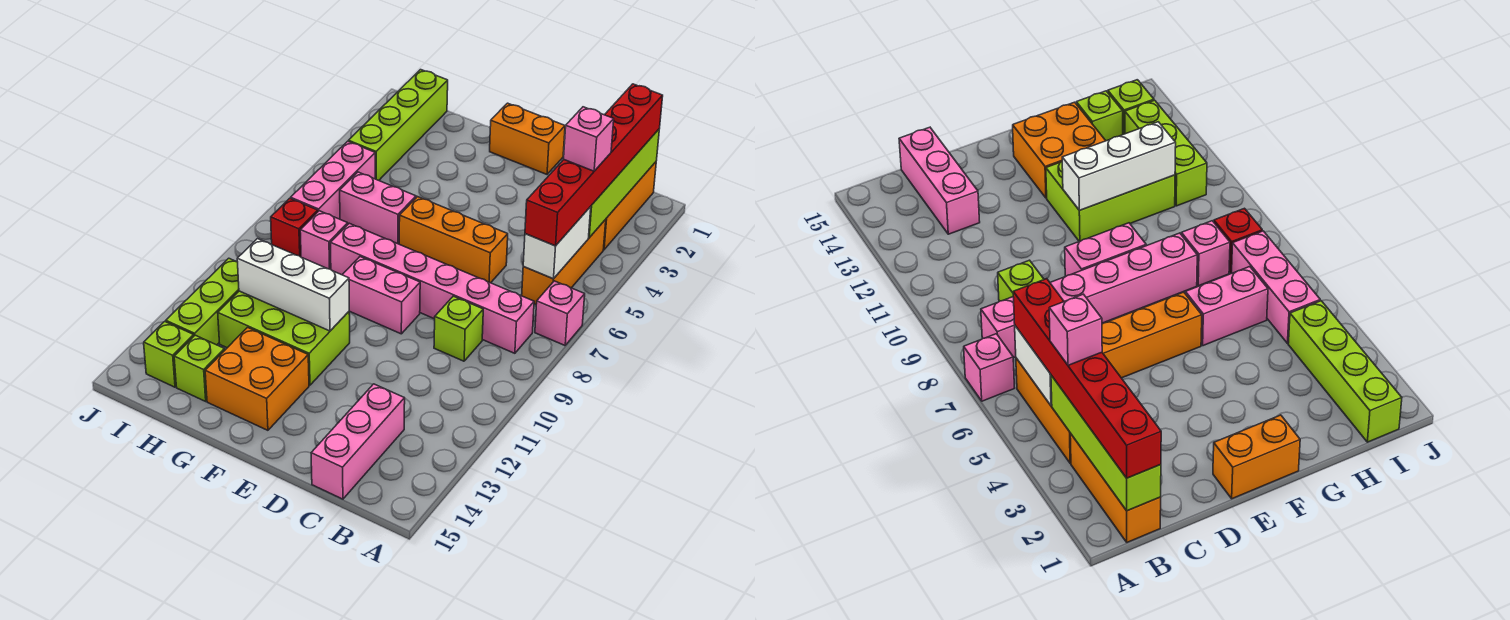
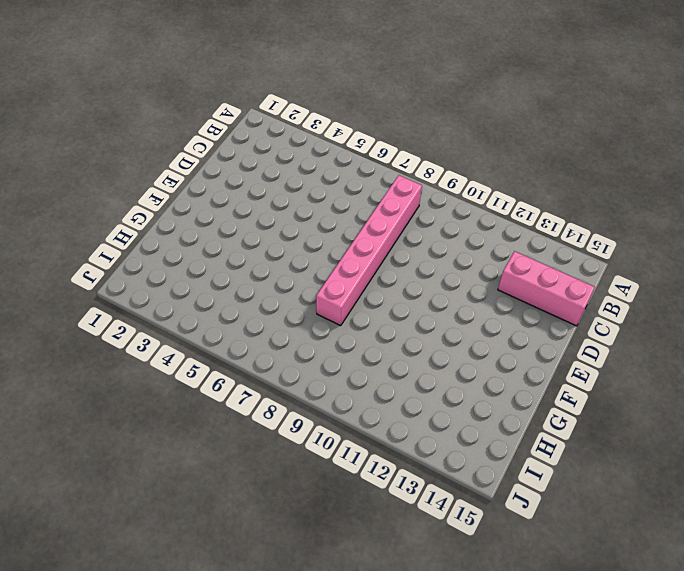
none -> pink 1x1 brick [535,281,585,345]
none -> orange 1x3 brick [603,162,656,250]
none -> orange 1x3 brick [522,220,606,304]

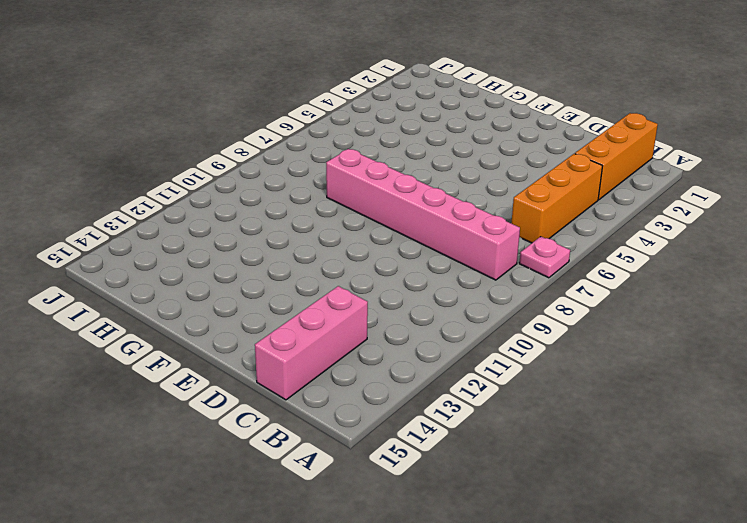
pink 1x1 plate [519,237,570,278] -> pink 1x1 brick [535,281,585,345]
none -> lime 1x1 brick [434,296,483,361]
none -> orange 1x3 brick [399,197,508,283]
none -> orange 1x2 brick [490,103,565,174]

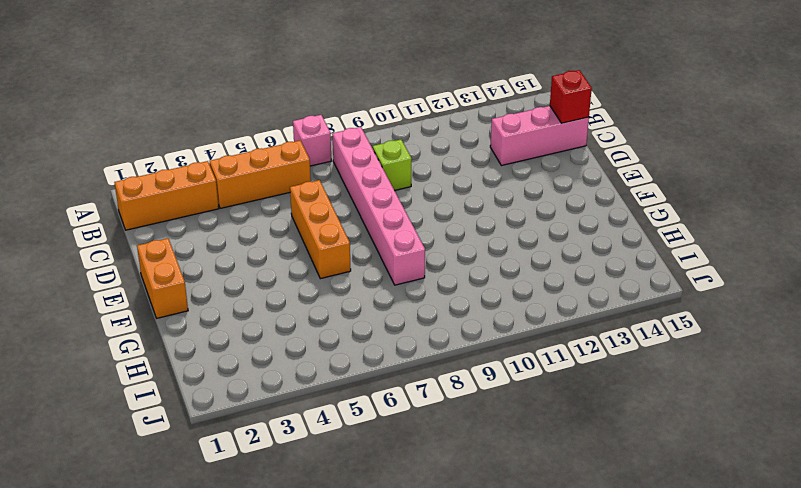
red 1x1 brick [550,70,592,123] -> red 1x1 brick moved to [271,198,318,257]
none -> pink 1x2 brick [343,257,420,334]
none -> lime 2x3 brick [218,291,350,385]
none -> orange 2x2 brick [205,327,309,430]

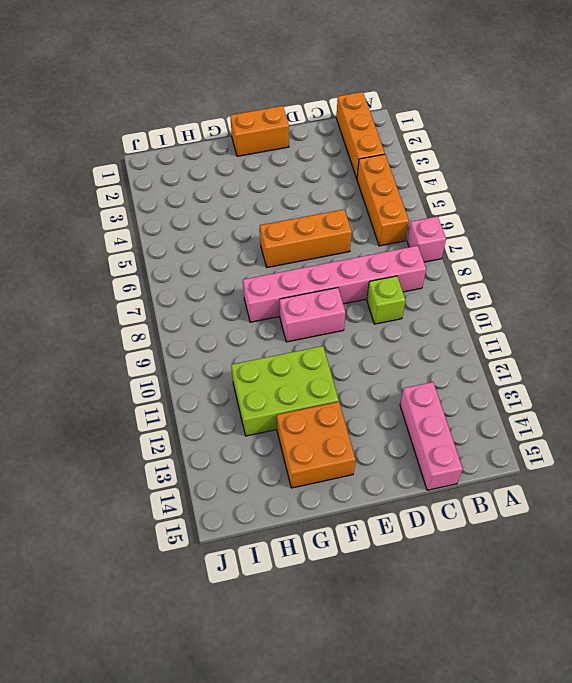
none -> pink 1x2 brick [340,172,416,244]
none -> pink 1x1 brick [300,211,348,269]
none -> lime 1x1 brick [174,335,225,401]

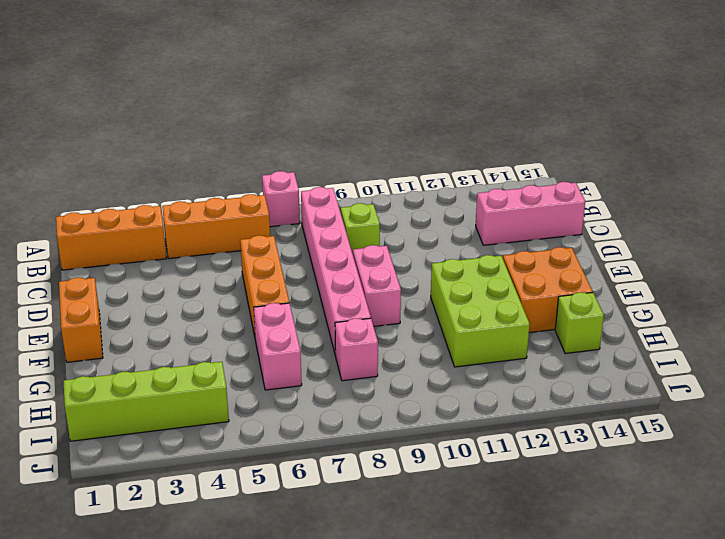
none -> pink 1x3 brick [291,141,375,219]
none -> red 1x1 brick [271,198,318,257]
none -> lime 1x3 brick [166,258,239,345]

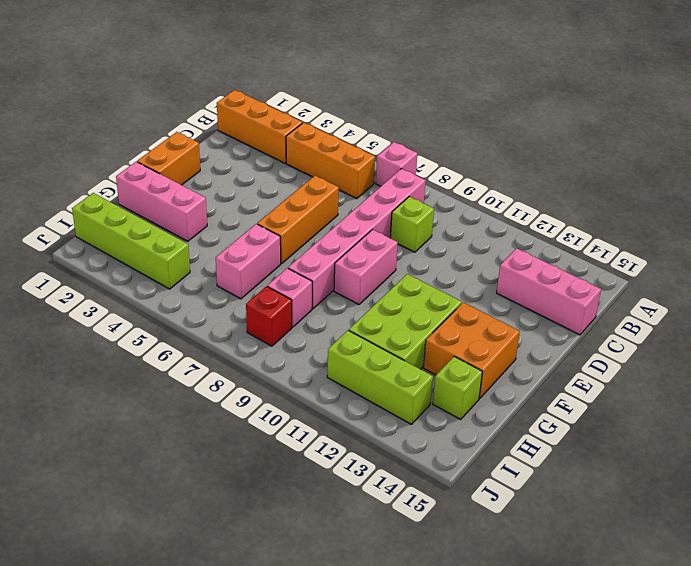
pink 1x3 brick [116,162,207,241] -> pink 1x3 brick moved to [291,141,375,219]
none -> lime 1x1 brick [144,322,194,387]
none -> lime 1x4 brick [589,129,659,238]
none -> white 1x2 brick [523,207,591,279]

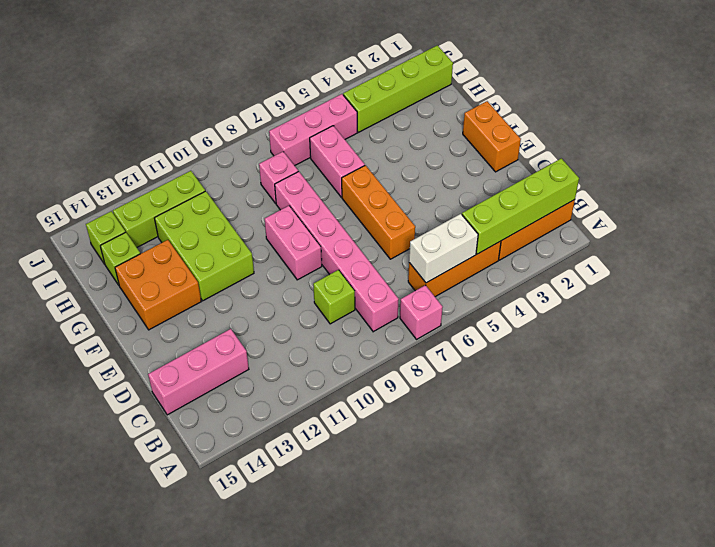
none -> red 1x1 brick [271,198,318,257]
none -> white 1x3 brick [237,239,349,331]
none -> red 1x6 brick [525,84,663,246]

